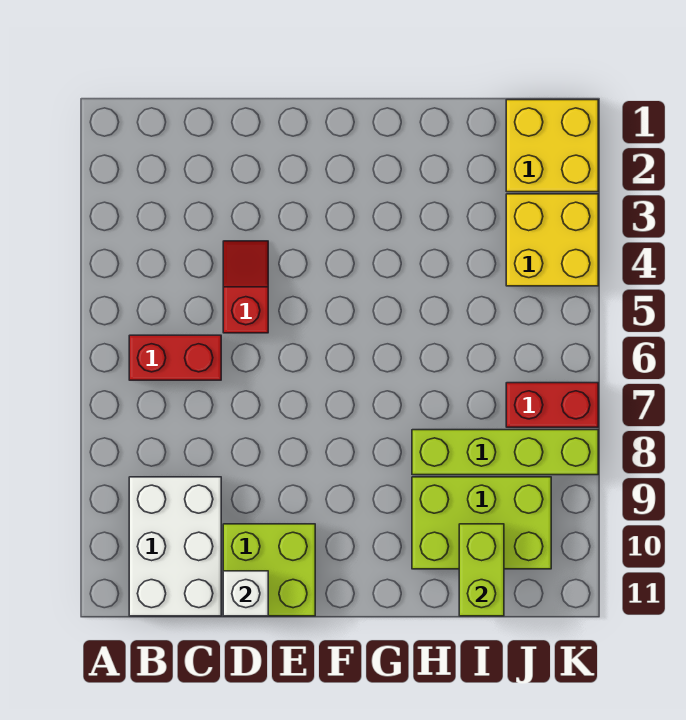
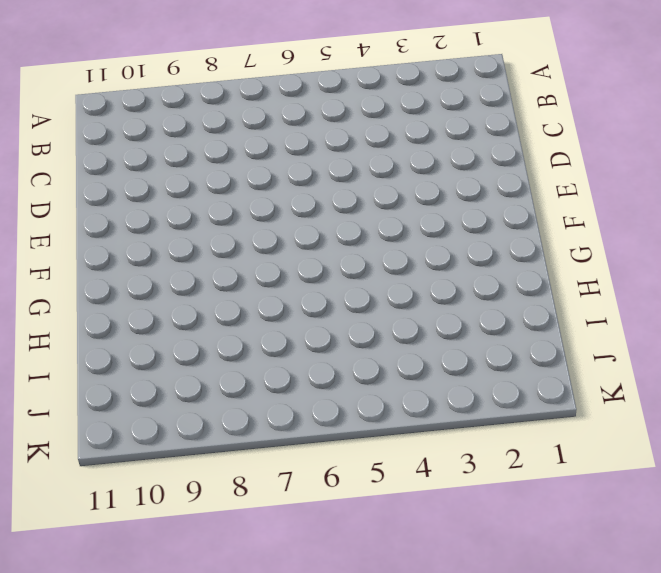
none -> red 1x2 brick [129,335,221,380]
none -> white 2x3 brick [129,477,221,616]

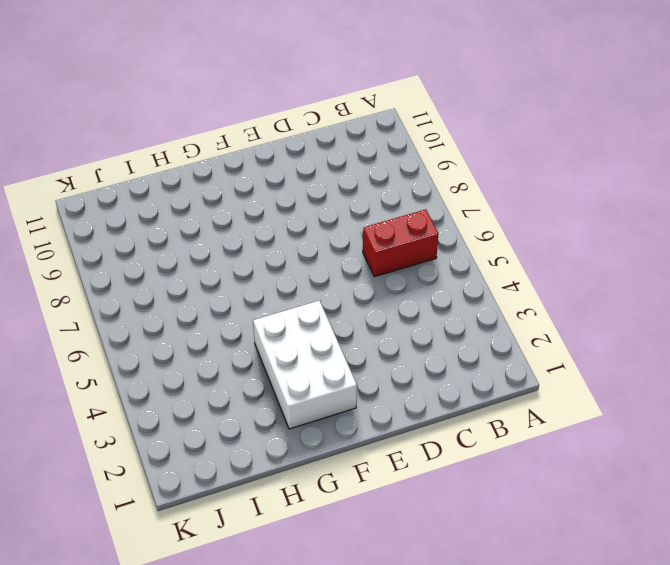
white 2x3 brick [253,300,357,429] -> white 2x3 brick moved to [129,477,221,616]
none -> red 1x2 slope [223,241,268,333]
none -> lime 2x2 brick [223,524,315,616]

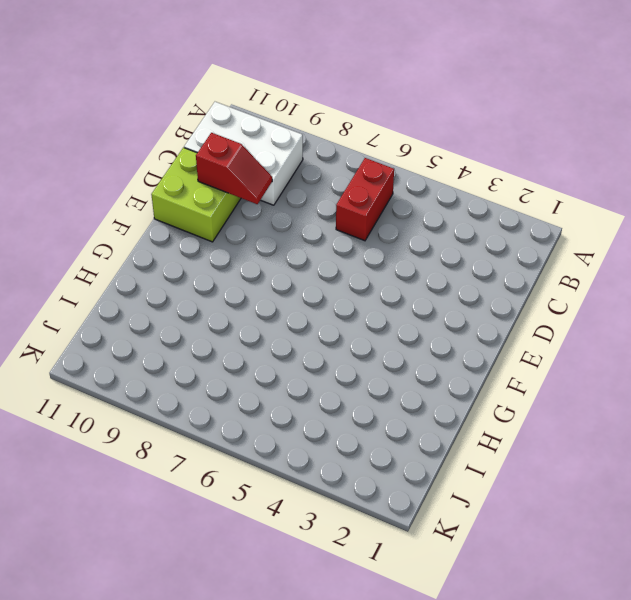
red 1x2 slope [196,133,272,204] -> red 1x2 slope moved to [223,241,268,333]
none -> lime 1x4 brick [412,430,598,475]
none -> lime 2x3 brick [412,477,551,569]

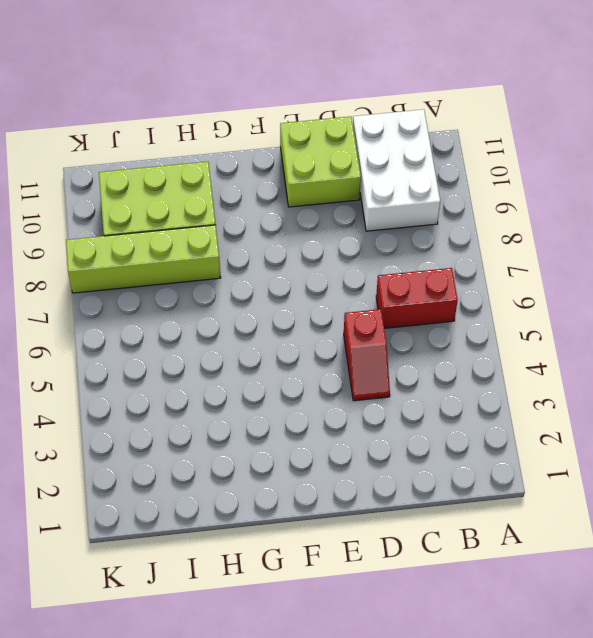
none -> yellow 2x2 brick [506,100,598,192]
none -> yellow 2x2 brick [506,194,598,286]

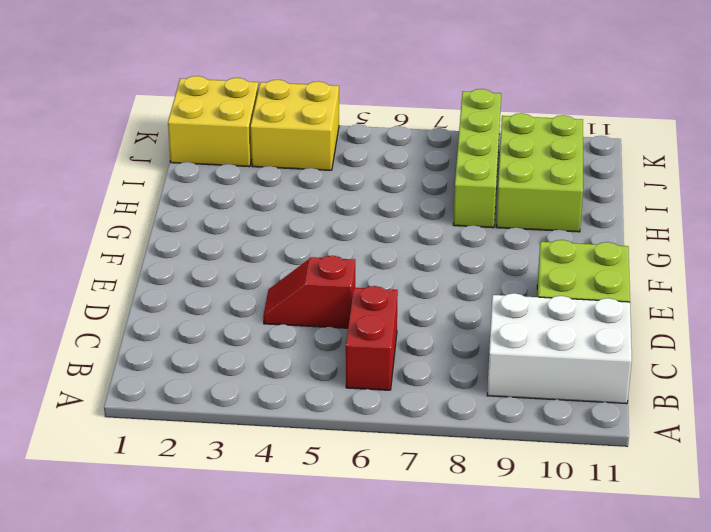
none -> red 1x2 brick [506,383,598,427]
none -> white 1x1 brick [223,571,268,616]

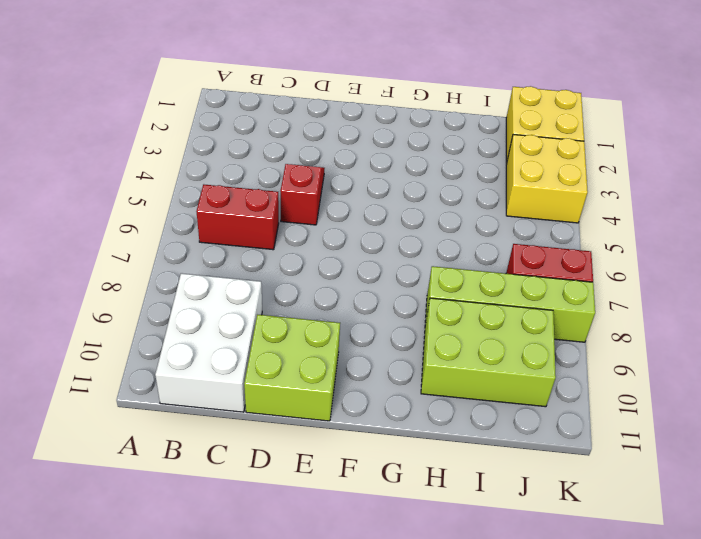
none -> white 1x1 brick [223,571,268,616]
none -> lime 1x2 brick [459,524,504,616]

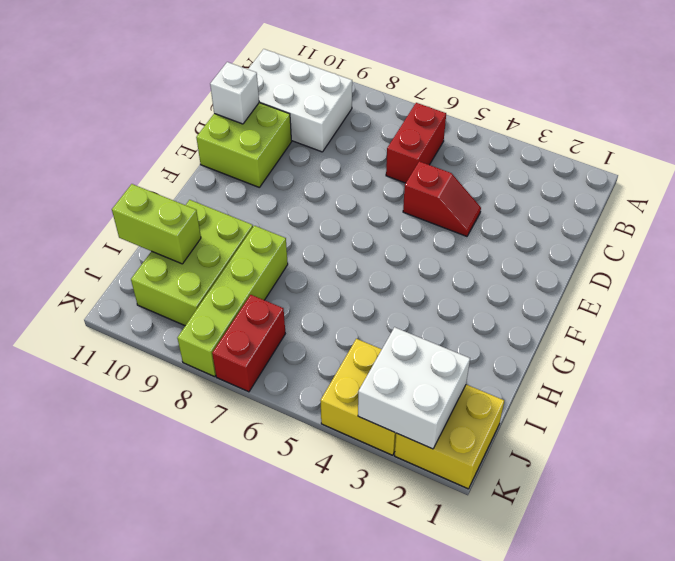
white 2x2 brick [358,327,470,449] -> none

